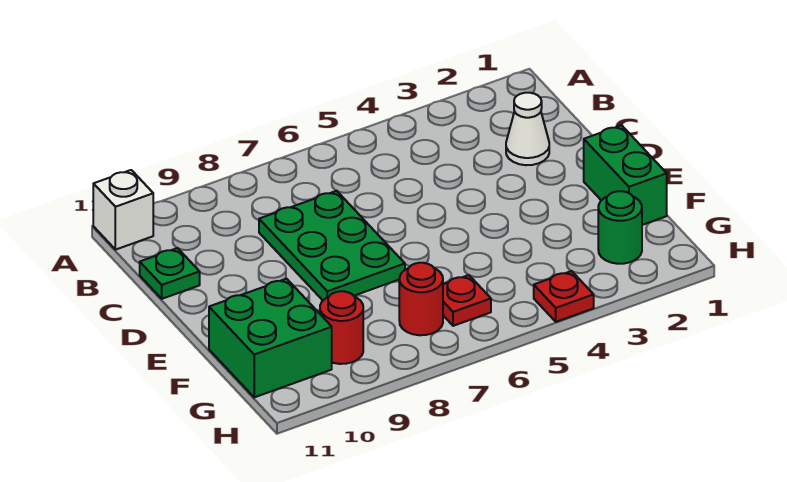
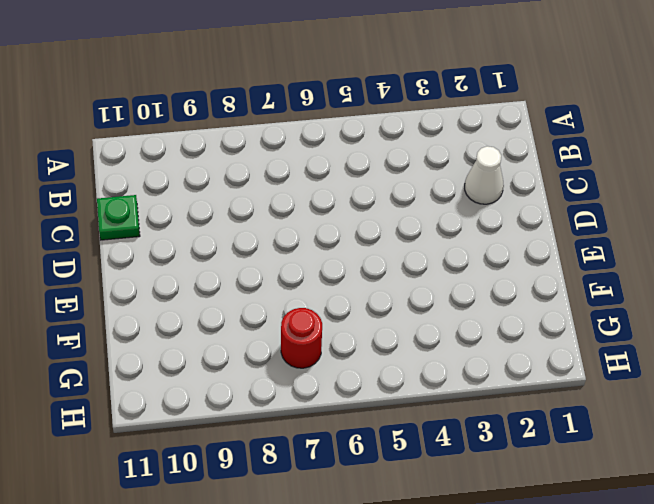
none -> white 1x1 brick [93,170,153,250]
none -> green 2x3 plate [259,191,405,300]

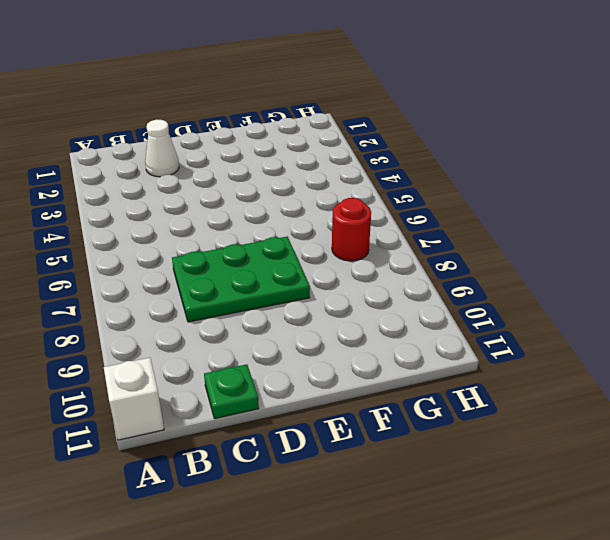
none -> green 1x2 brick [584,125,667,225]
none -> green 2x2 brick [209,279,332,397]

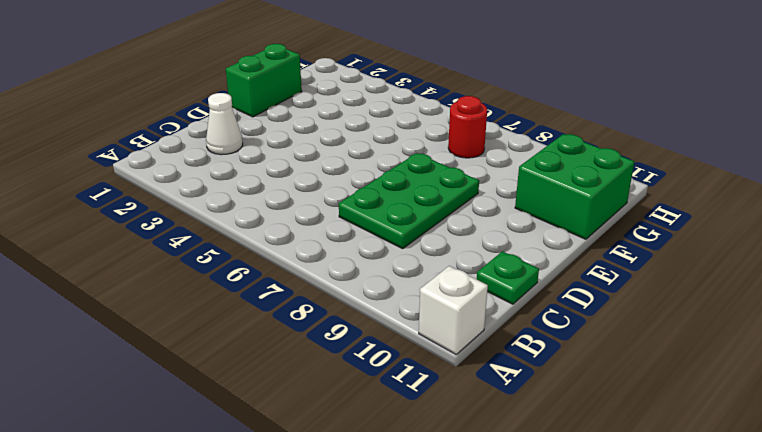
none -> green 1x1 round brick [598,191,642,264]
none -> red 1x1 plate [443,275,491,326]

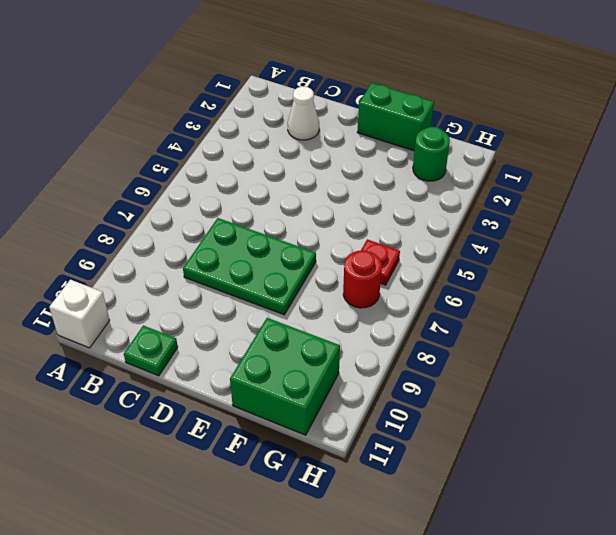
none -> red 1x1 round brick [320,291,363,364]
none -> red 1x1 plate [534,271,594,322]

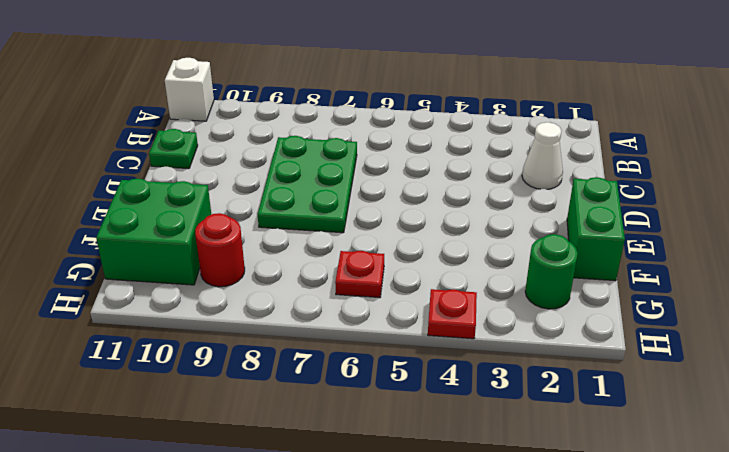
none -> red 1x1 round brick [399,263,443,335]

